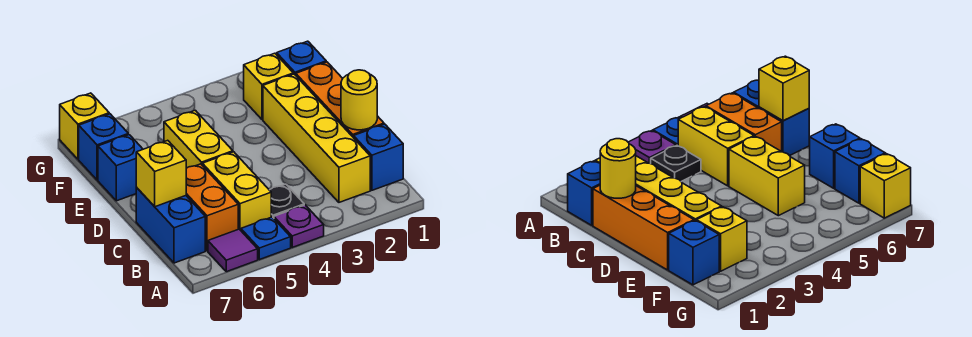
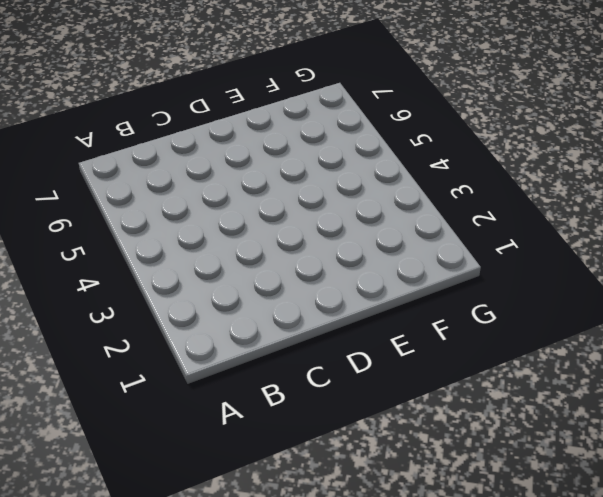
none -> purple 1x1 plate [274,205,324,247]
none -> blue 1x1 plate [241,217,291,260]
none -> purple 1x1 tile [208,229,258,272]

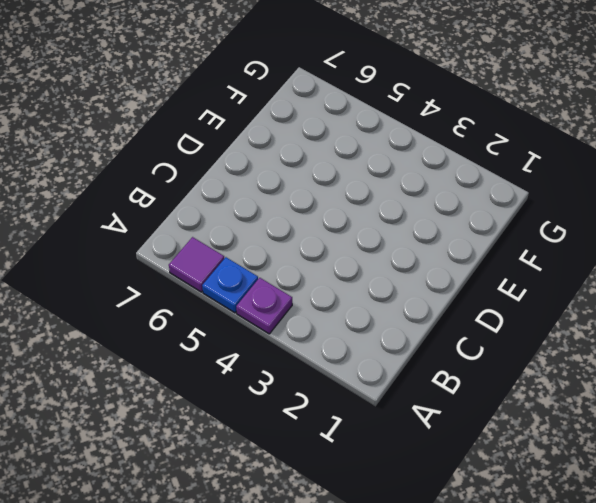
none -> blue 1x1 brick [354,124,403,190]
none -> yellow 1x4 brick [263,74,370,202]
none -> black 1x1 plate [270,184,304,218]

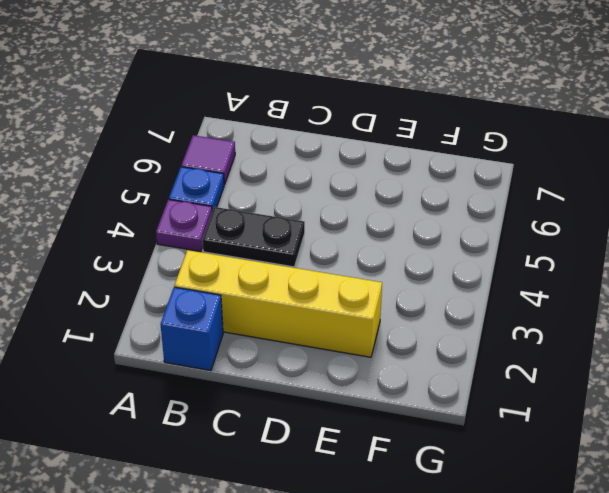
black 1x2 plate [202,207,305,267] -> black 1x1 plate [270,184,304,218]
none -> yellow 1x2 brick [202,152,271,230]
none -> orange 1x2 brick [186,164,238,251]
none -> blue 1x2 brick [136,188,205,263]

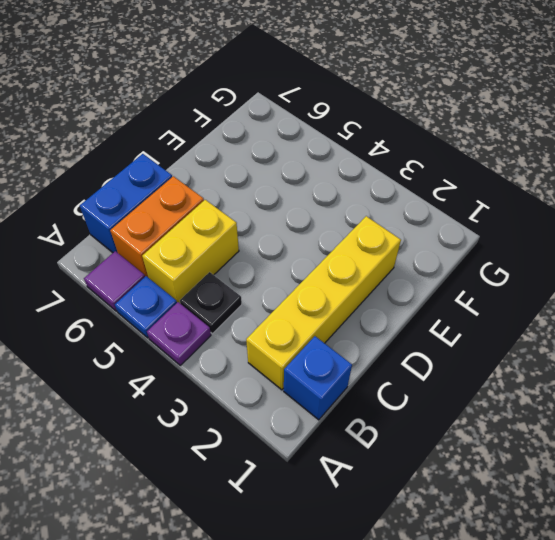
none -> orange 1x3 brick [296,62,384,138]
none -> yellow 1x2 brick [164,110,233,168]
none -> blue 1x1 brick [98,135,143,201]

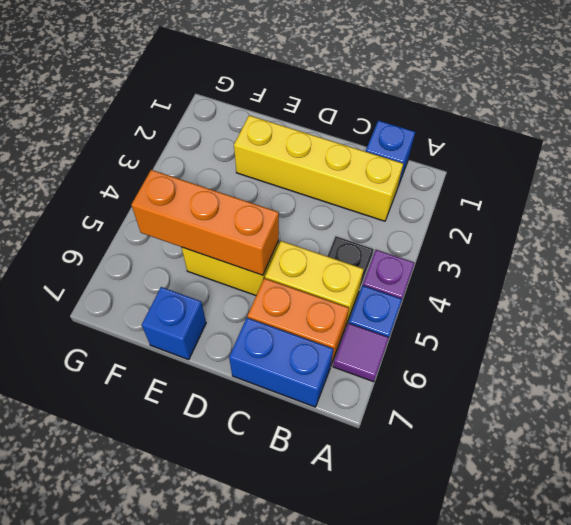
orange 1x3 brick [131,170,279,275] -> orange 1x3 brick moved to [296,62,384,138]
none -> blue 1x1 brick [277,41,326,75]
none -> yellow 1x1 brick [244,53,293,120]
none -> blue 1x1 brick [79,114,128,180]

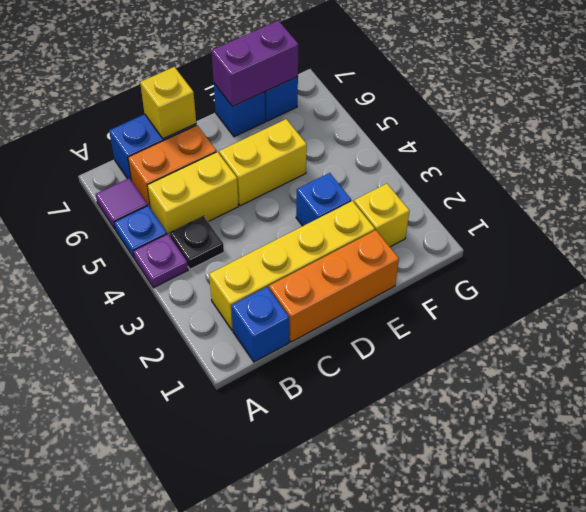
blue 1x1 brick [296,173,351,226] -> blue 1x1 brick moved to [277,41,326,75]
purple 1x2 brick [212,21,299,107] -> none
none -> yellow 1x1 brick [60,93,109,159]
none -> yellow 1x1 round brick [341,70,377,130]

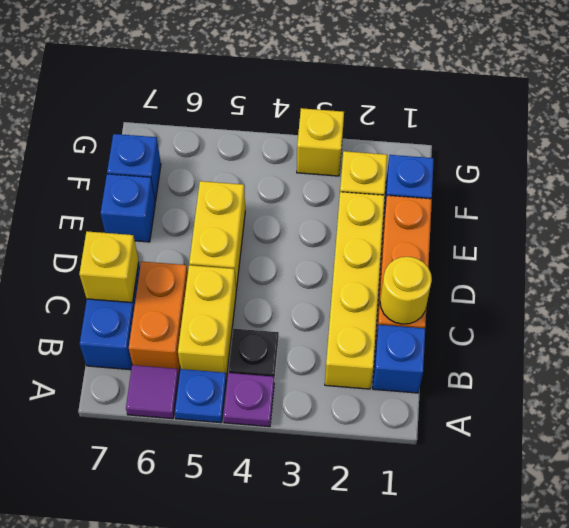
yellow 1x1 brick [297,108,344,176] -> yellow 1x1 brick moved to [60,93,109,159]

